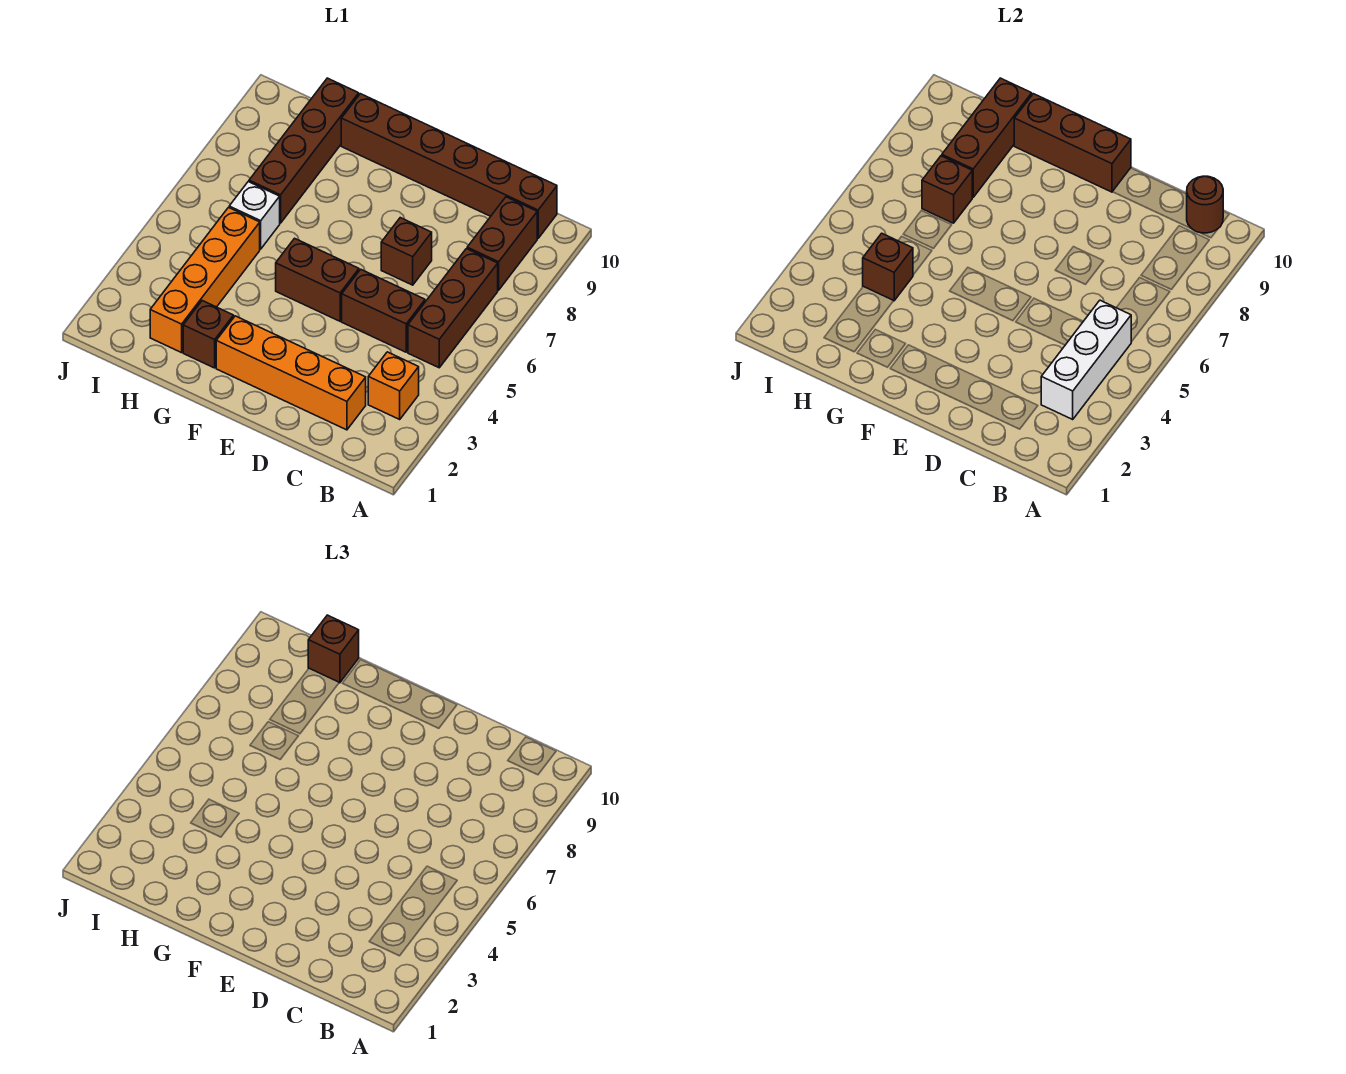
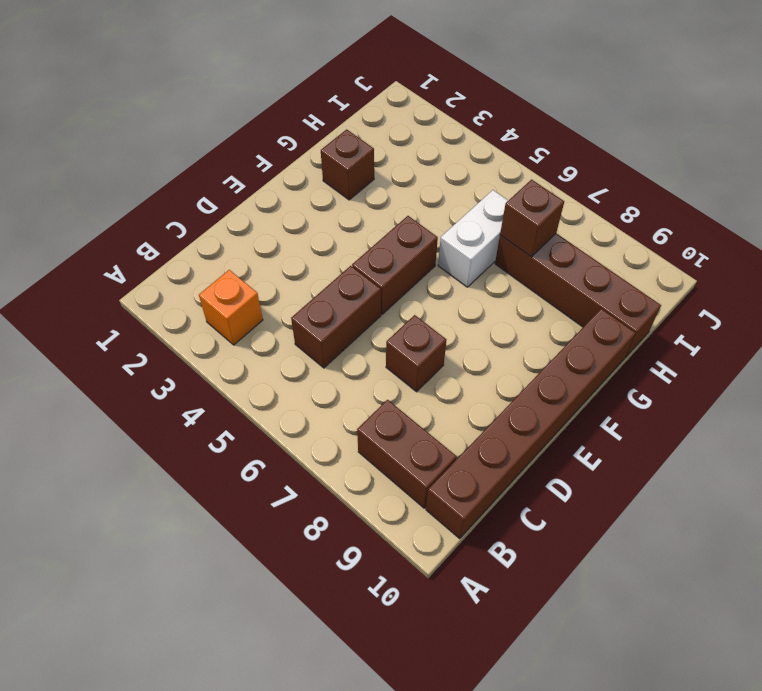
white 1x2 brick [438,190,508,287] -> white 1x1 brick [229,182,280,249]
none -> brown 1x3 brick [408,249,498,368]
none -> orange 1x4 brick [216,316,366,430]
none -> orange 1x4 brick [150,208,260,353]

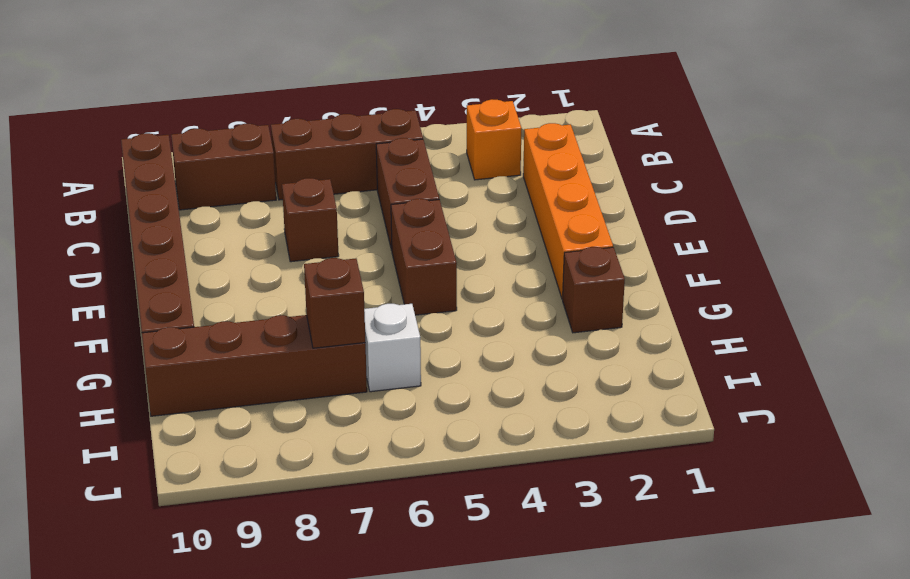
none -> orange 1x4 brick [150,208,260,353]
none -> white 1x3 brick [1041,300,1131,419]
none -> brown 1x1 round brick [1187,176,1223,233]

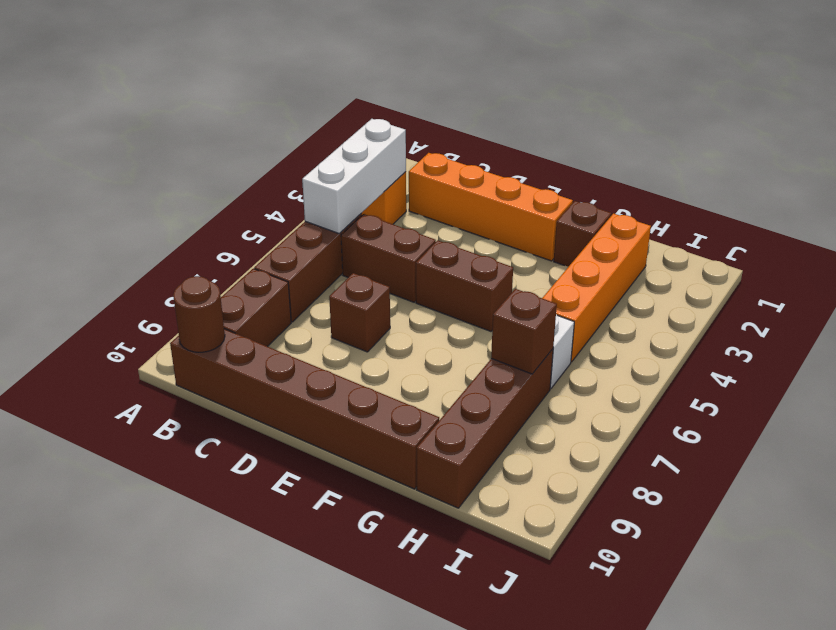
none -> brown 1x3 brick [1014,94,1131,192]
none -> brown 1x1 brick [863,233,913,301]
none -> brown 1x3 brick [942,78,1032,197]

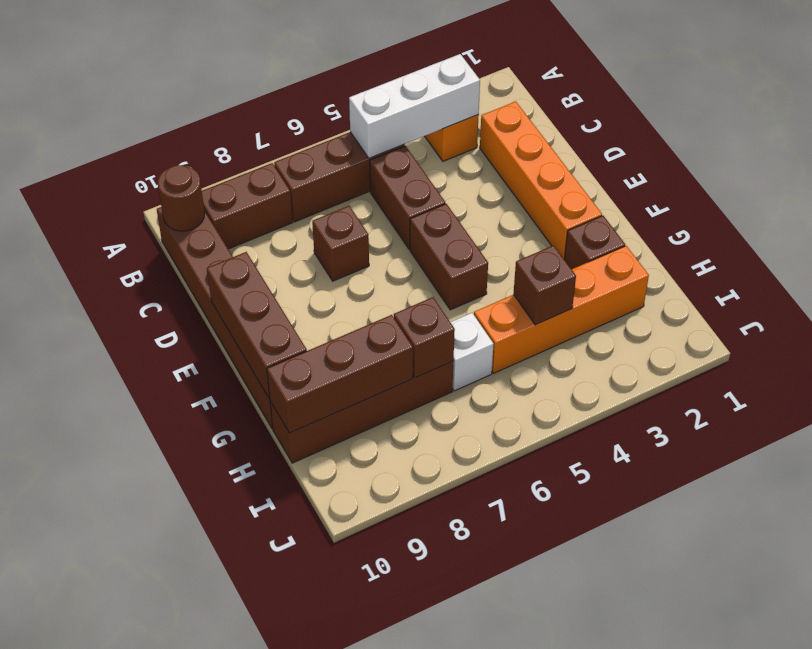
none -> brown 1x1 brick [308,615,359,683]

